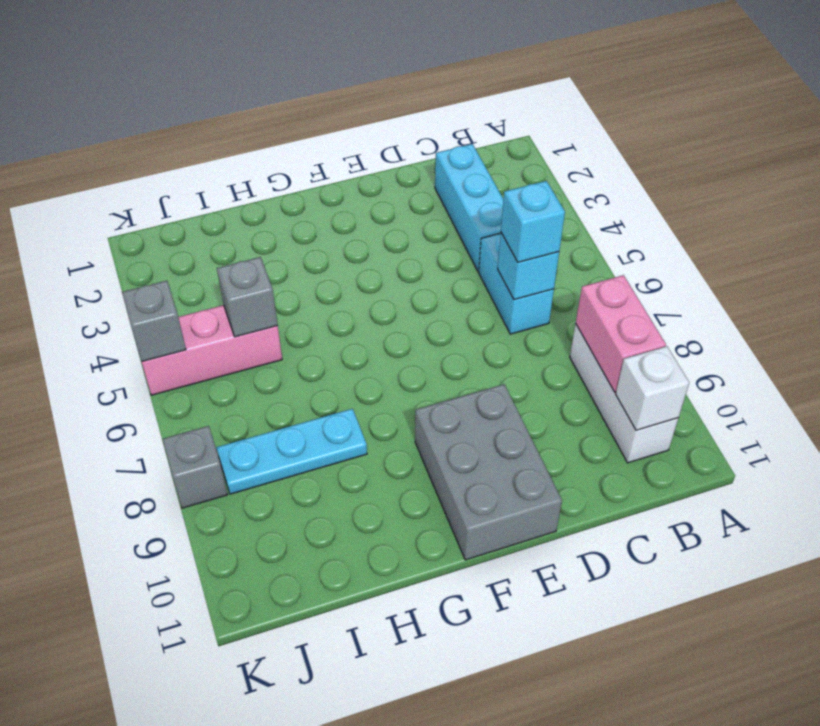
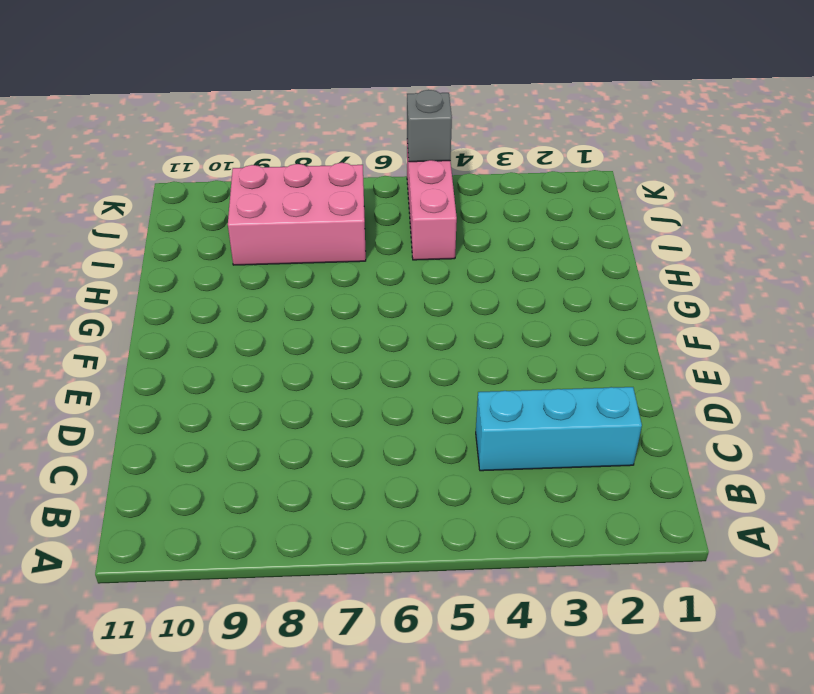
pink 2x3 brick [228,163,366,265] -> cyan 1x3 plate [216,409,367,494]
none -> white 1x3 brick [570,324,678,463]
none -> cyan 1x2 brick [479,233,554,334]
none -> grey 2x3 brick [415,384,562,560]

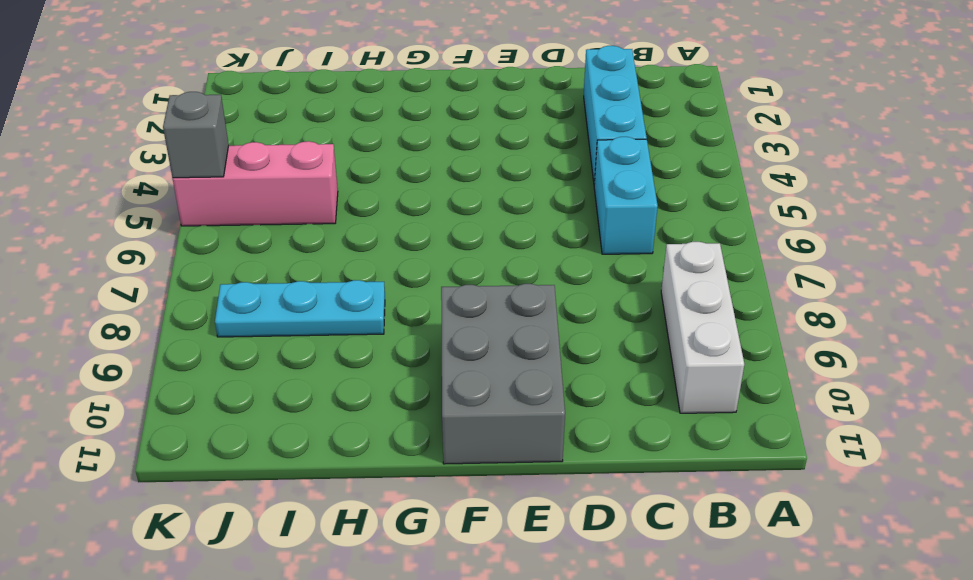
none -> grey 1x1 brick [163,426,228,508]
none -> pink 1x2 brick [576,275,666,392]
none -> white 1x1 brick [616,346,689,430]

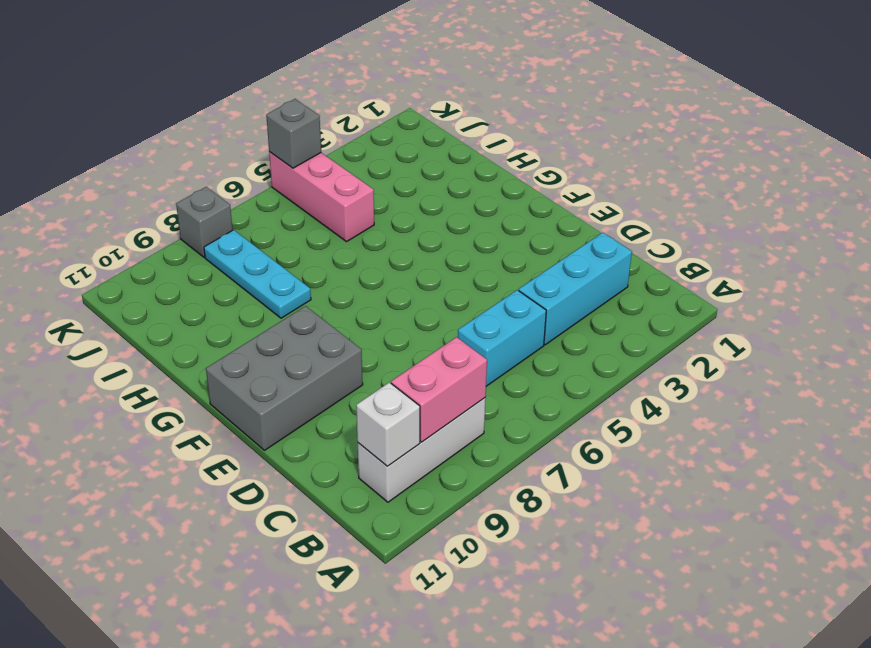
none -> cyan 1x1 brick [498,233,559,300]
none -> grey 1x1 brick [217,257,278,337]
none -> cyan 1x1 brick [501,181,565,262]

